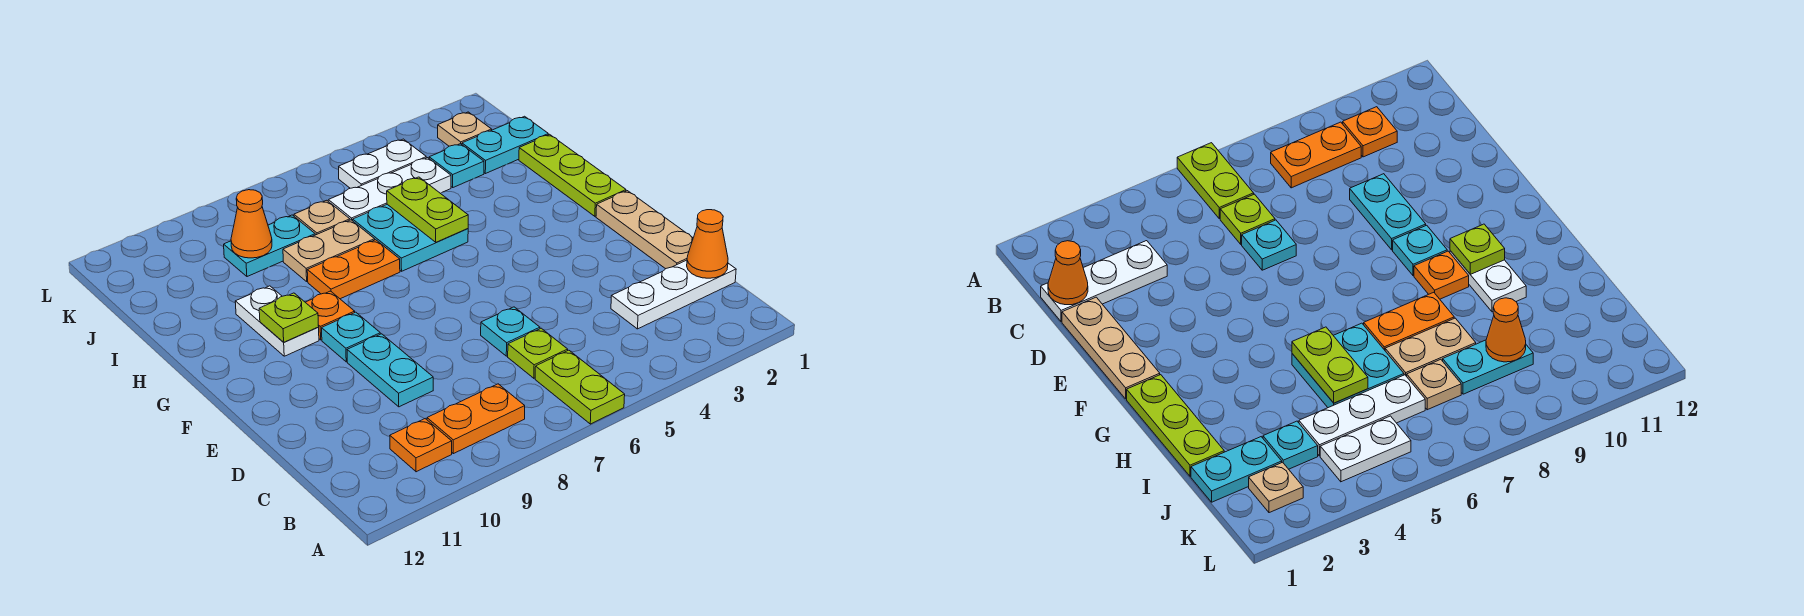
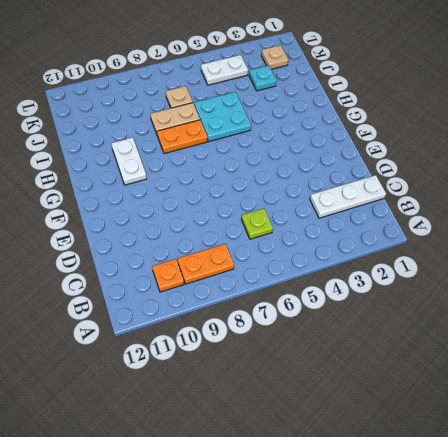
none -> lime 1x2 plate [535,350,625,424]
none -> tan 1x3 plate [596,191,693,269]
none -> cyan 1x1 plate [481,307,540,356]

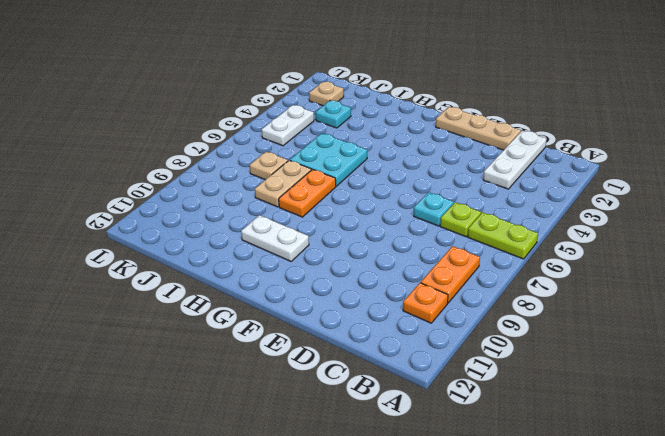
none -> cyan 1x2 plate [347,334,433,407]
none -> cyan 1x1 plate [322,312,380,362]
none -> lime 1x3 plate [519,134,626,216]

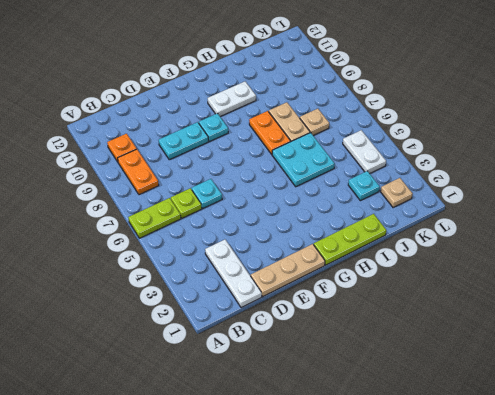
none -> orange 1x1 plate [305,291,355,340]
none -> cyan 1x2 plate [462,116,548,174]
none -> white 1x3 plate [328,158,451,221]

